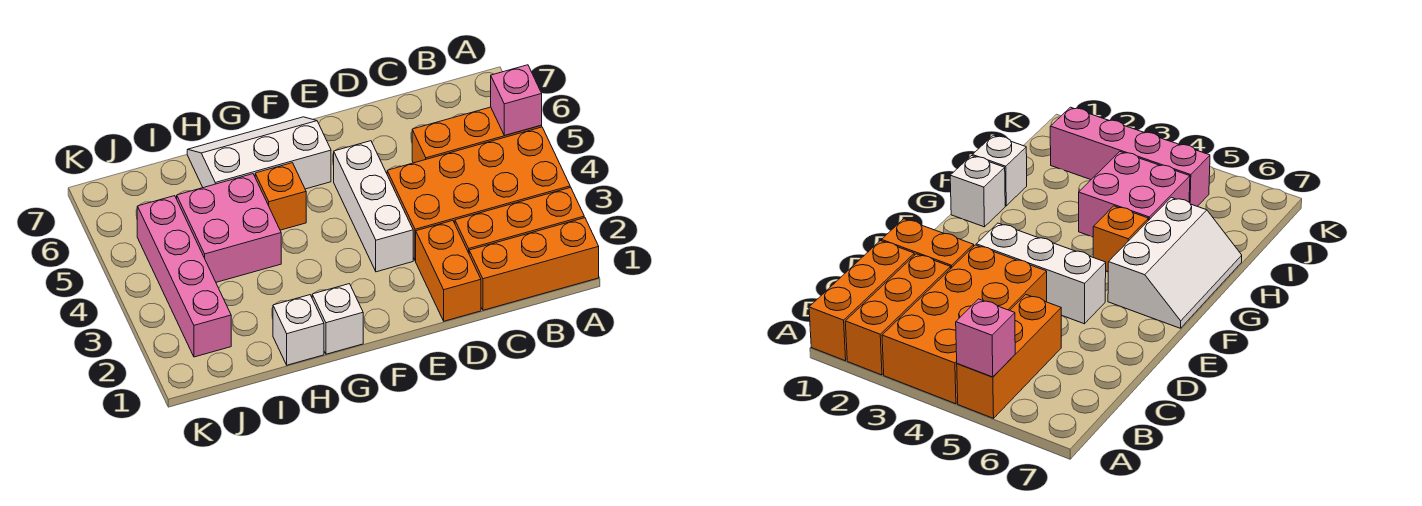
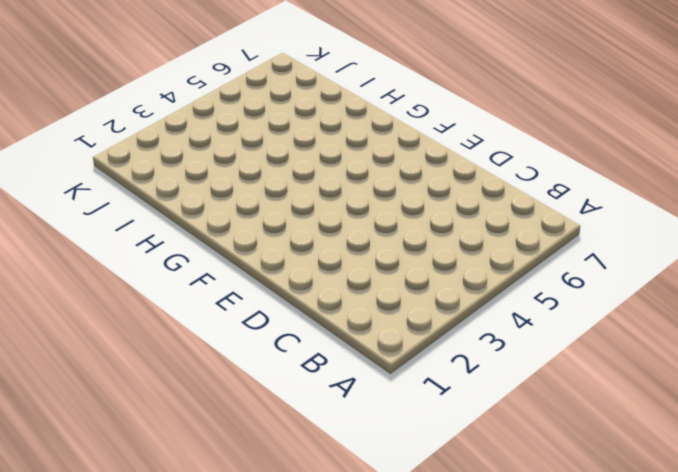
none -> orange 1x3 brick [469,218,599,310]
none -> orange 1x3 brick [455,187,584,253]
none -> orange 2x4 brick [387,127,570,261]

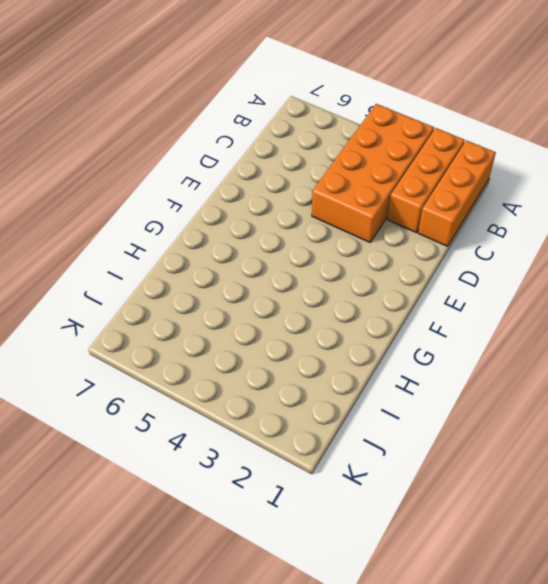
none -> orange 1x3 brick [412,107,542,163]
none -> orange 1x2 brick [416,221,481,321]
none -> white 1x3 brick [334,141,413,272]

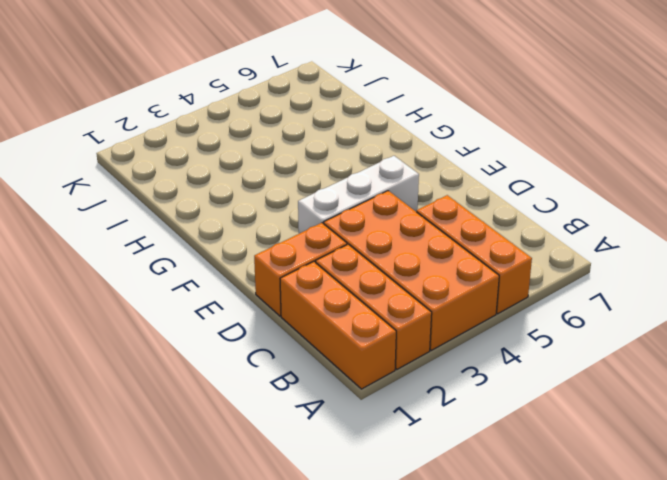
none -> white 2x3 slope [187,117,331,189]
none -> white 1x1 brick [312,284,363,354]
none -> orange 1x1 brick [255,163,306,230]

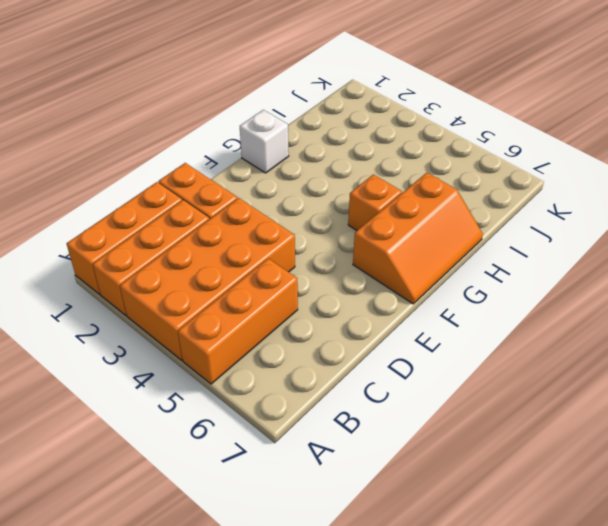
orange 2x3 slope [353,173,483,304] -> white 2x3 slope [187,117,331,189]
none -> white 1x3 brick [334,141,413,272]
none -> white 1x1 brick [273,295,324,365]
none -> pink 2x2 brick [177,174,281,282]

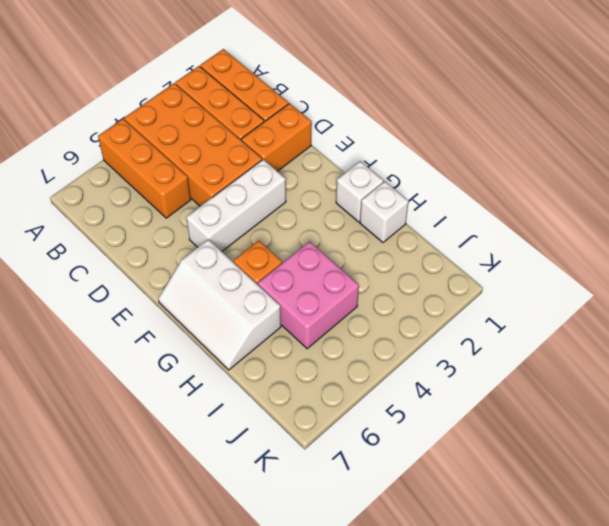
none -> pink 1x4 brick [137,196,231,357]
none -> pink 1x1 brick [491,65,542,135]

